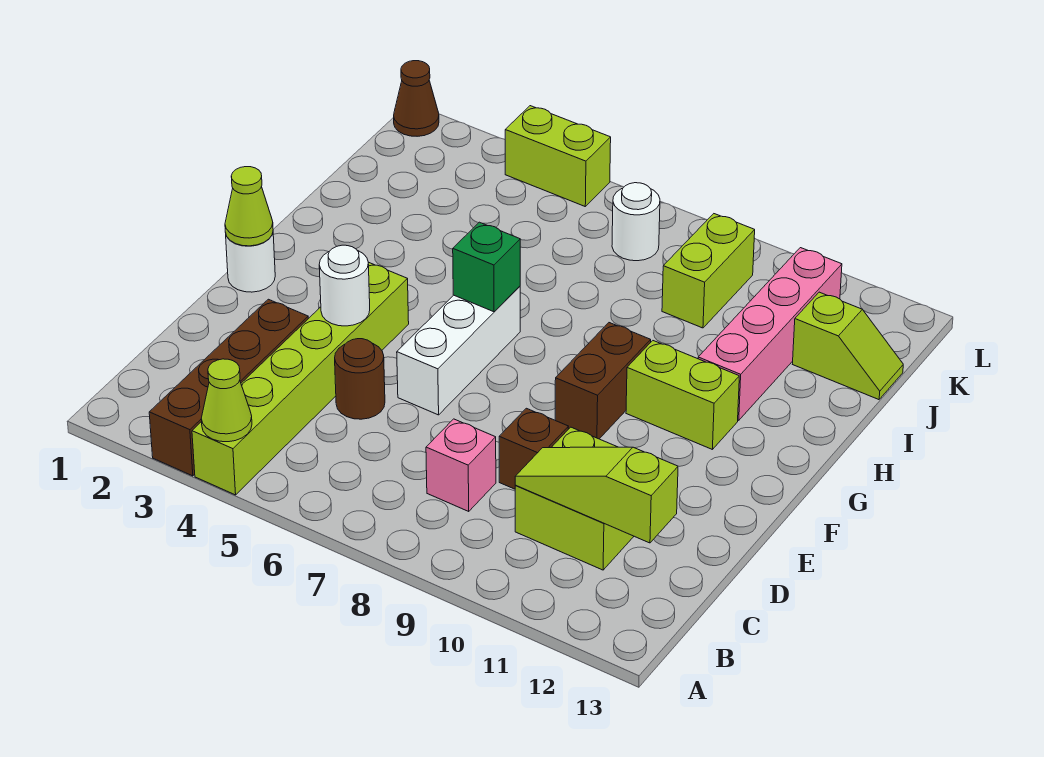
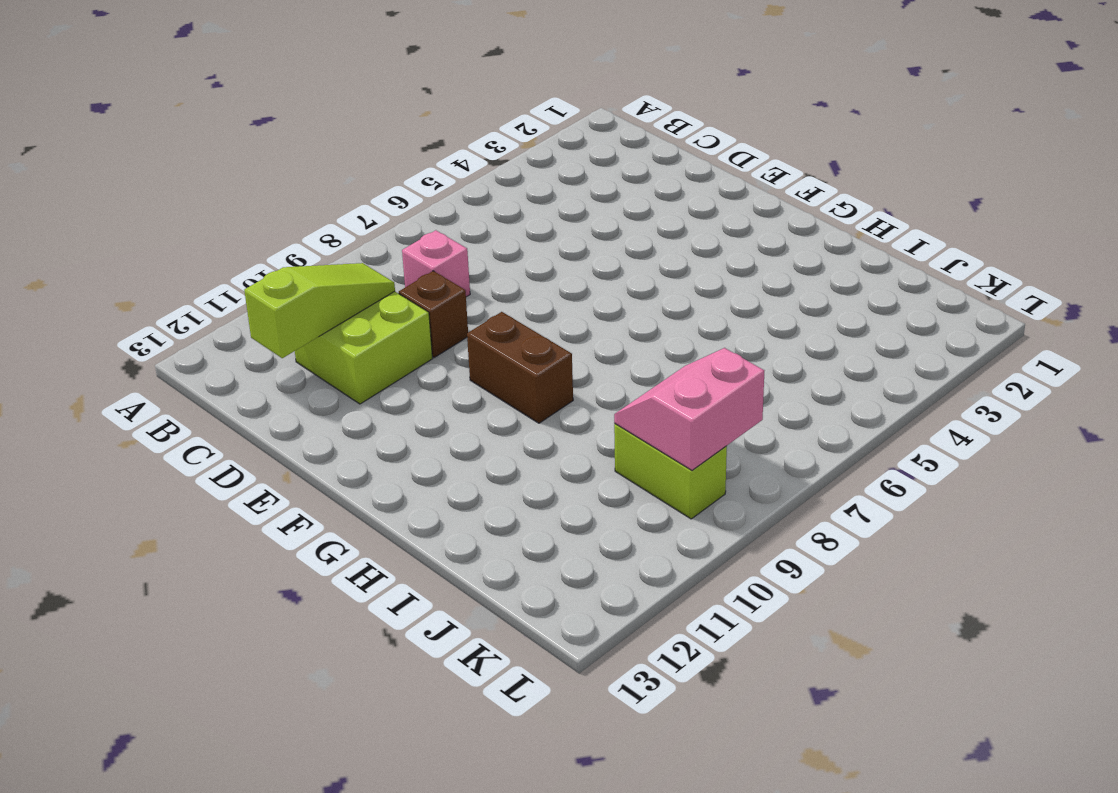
pink 2x2 slope [614,348,764,470] -> none
none -> brown 1x4 brick [149,299,308,476]
none -> lime 1x6 brick [192,262,409,495]
none -> brown 1x1 round brick [335,339,385,419]

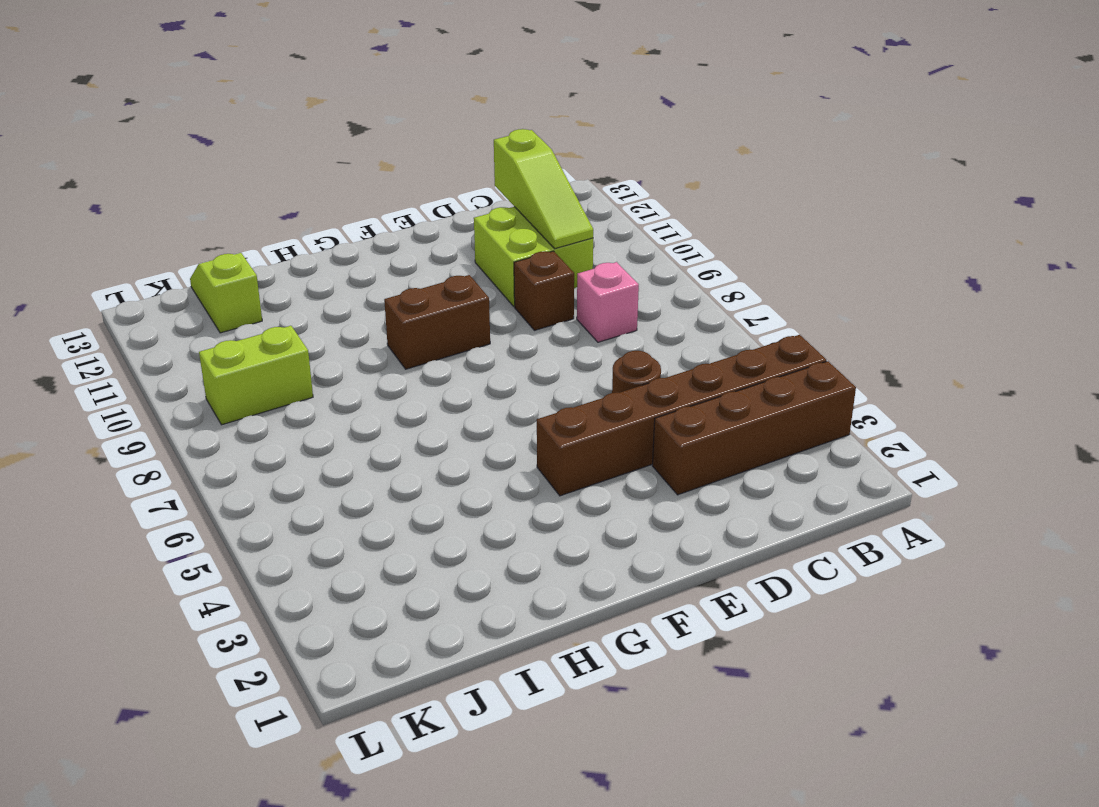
brown 1x6 brick [537,335,827,496] -> lime 1x6 brick [192,262,409,495]
none -> white 1x3 brick [397,286,520,415]
none -> white 1x1 round brick [226,233,275,292]
none -> lime 1x2 brick [626,341,739,449]

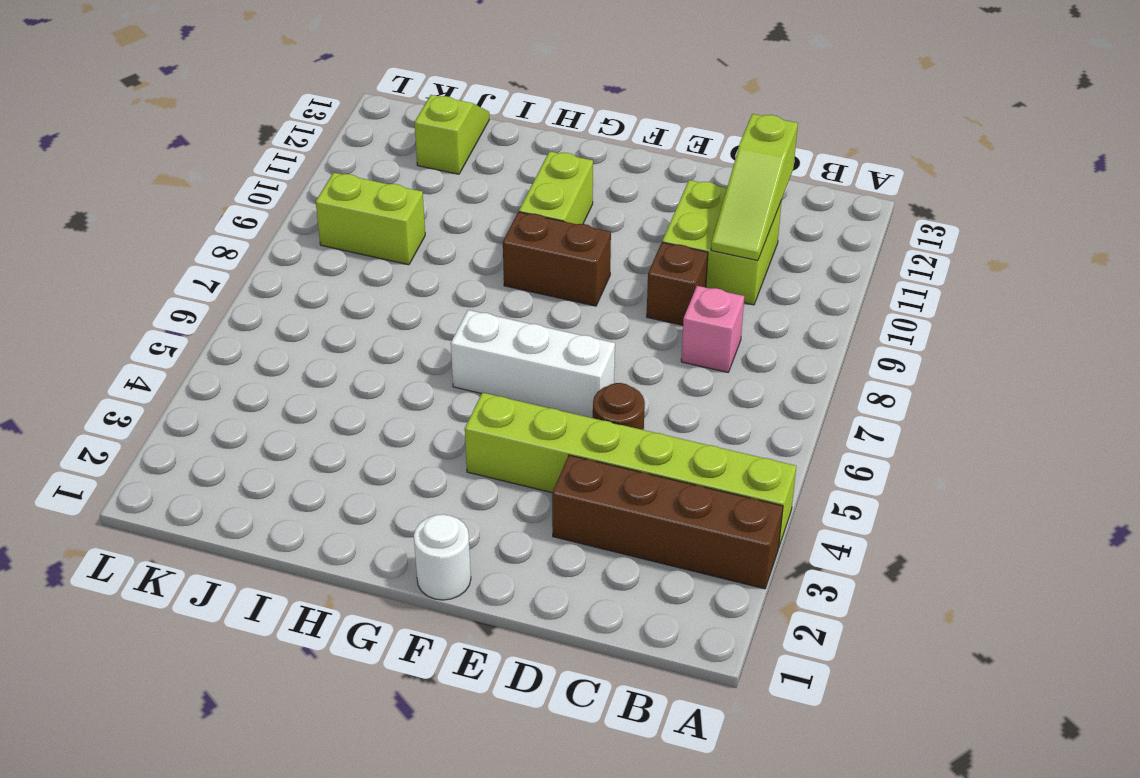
none -> pink 1x4 brick [698,248,842,420]
none -> white 1x1 round brick [612,183,660,261]
none -> brown 1x1 cone [394,61,439,136]

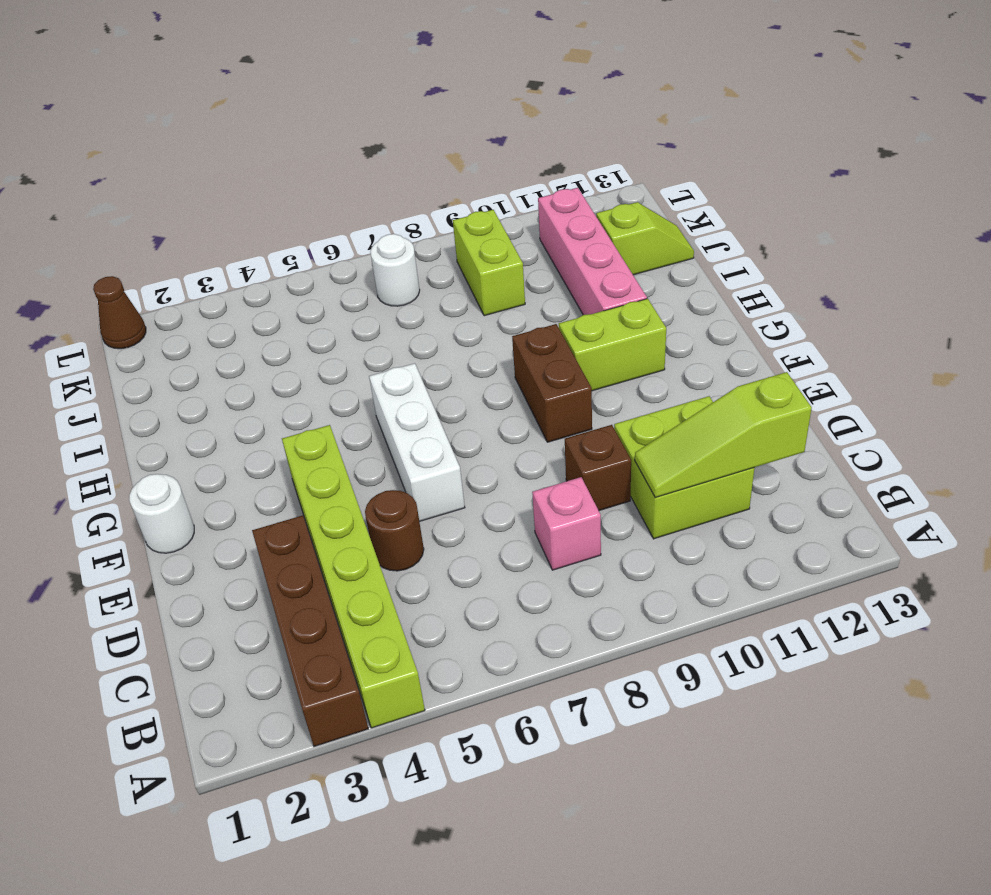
none -> lime 1x2 brick [505,106,611,206]
none -> lime 1x1 cone [201,359,252,442]
none -> white 1x1 round brick [319,245,370,326]

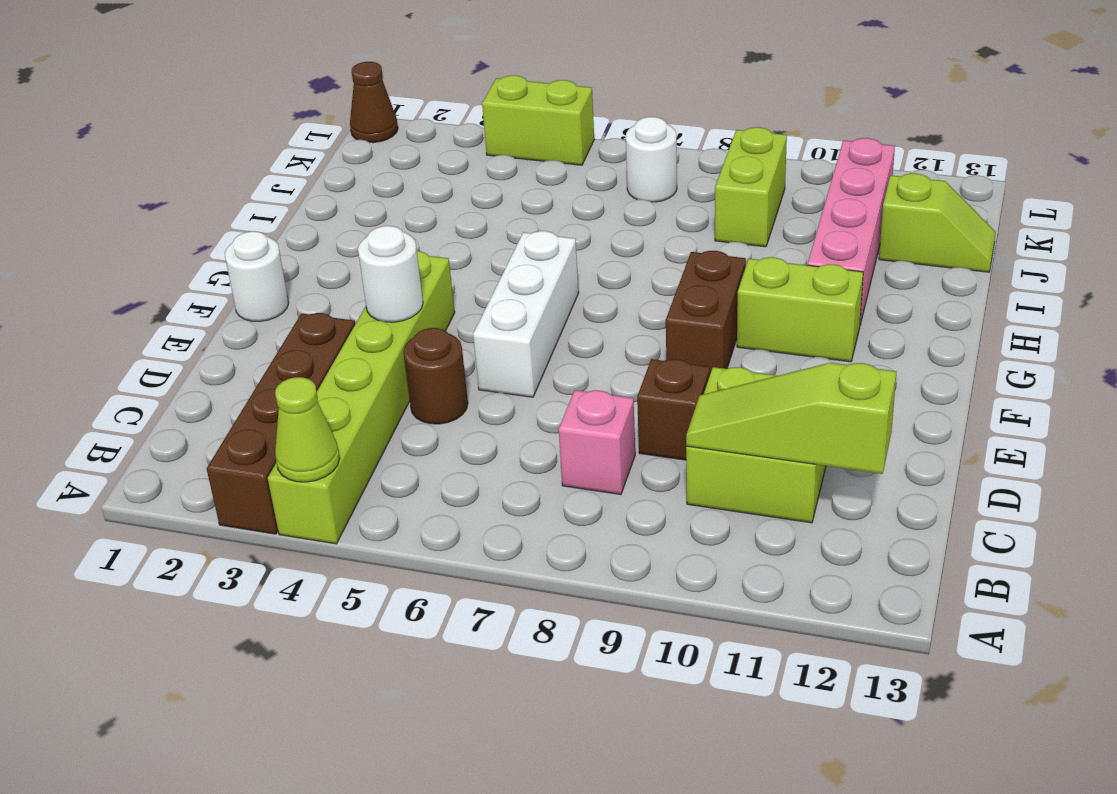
none -> lime 1x1 cone [225,167,273,246]
none -> green 1x1 brick [453,222,520,312]

